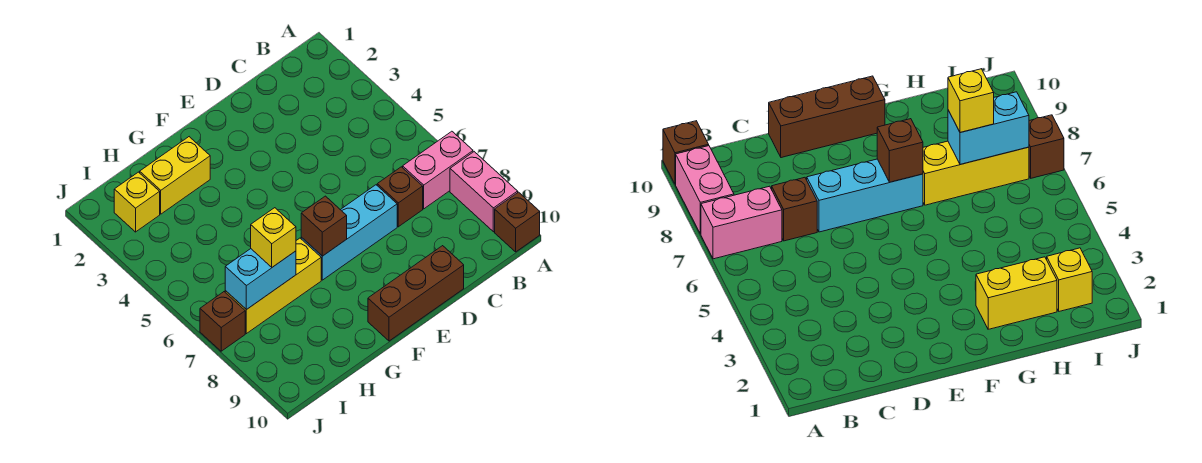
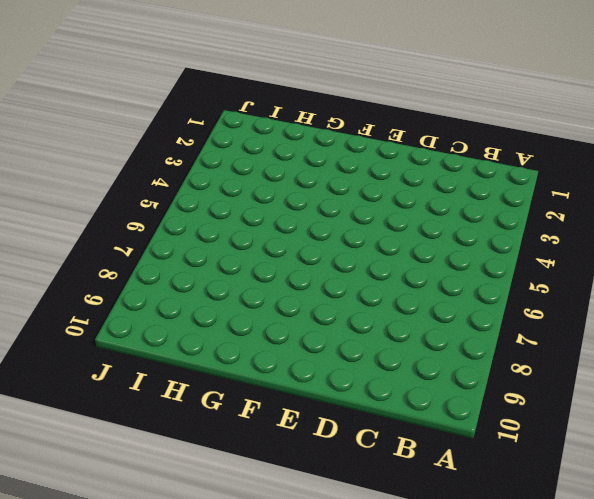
none -> pink 1x2 brick [403,131,473,209]
none -> pink 1x2 brick [450,152,518,232]
none -> brown 1x1 brick [495,192,540,252]

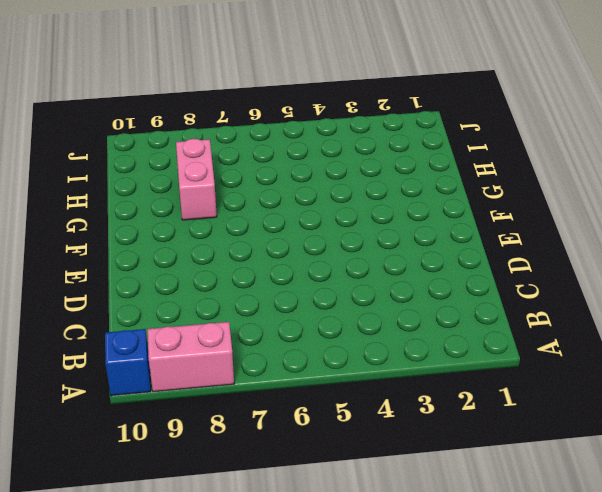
blue 1x1 brick [105,329,151,396] -> brown 1x1 brick [495,192,540,252]
pink 1x2 brick [176,139,217,220] -> pink 1x2 brick moved to [403,131,473,209]
none -> brown 1x1 brick [377,167,423,227]
none -> cyan 1x3 brick [301,185,397,280]
none -> brown 1x3 brick [368,246,464,341]

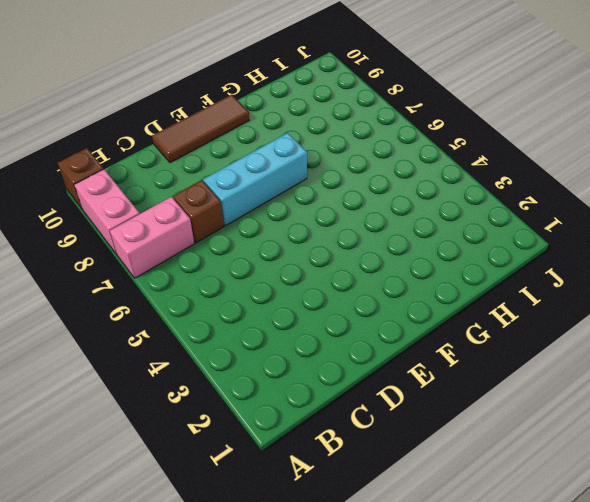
brown 1x3 tile [152,95,249,163] -> brown 1x3 brick [368,246,464,341]
none -> yellow 1x2 brick [140,137,210,214]
none -> yellow 1x3 brick [225,238,321,334]
none -> yellow 1x1 brick [114,172,160,232]

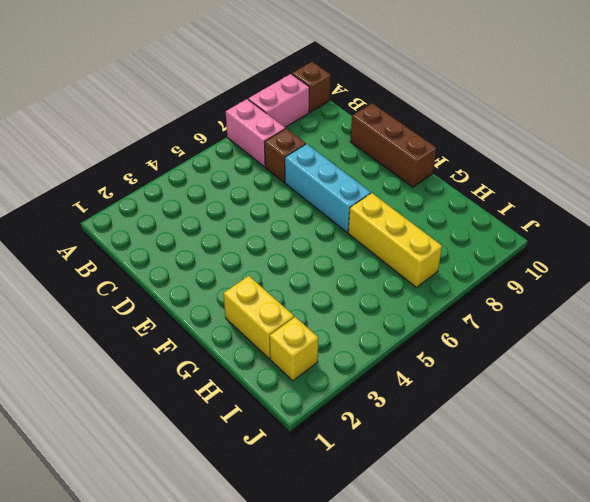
none -> brown 1x1 brick [200,292,245,351]
none -> brown 1x1 brick [301,196,347,256]
none -> cyan 1x2 brick [225,249,296,310]

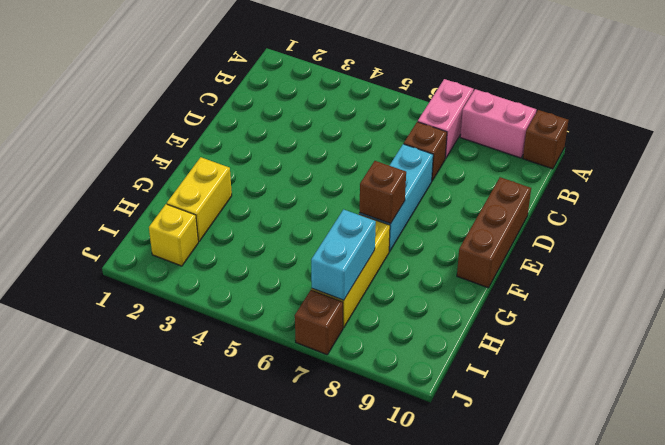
none -> yellow 1x1 brick [251,208,296,267]

